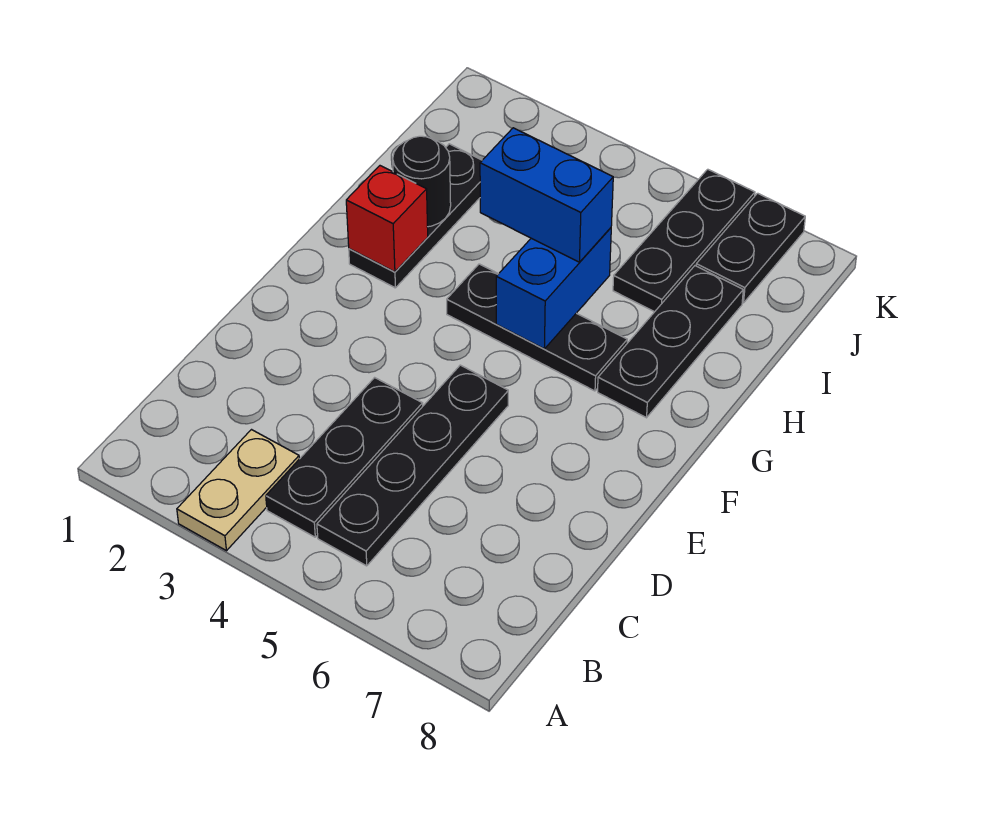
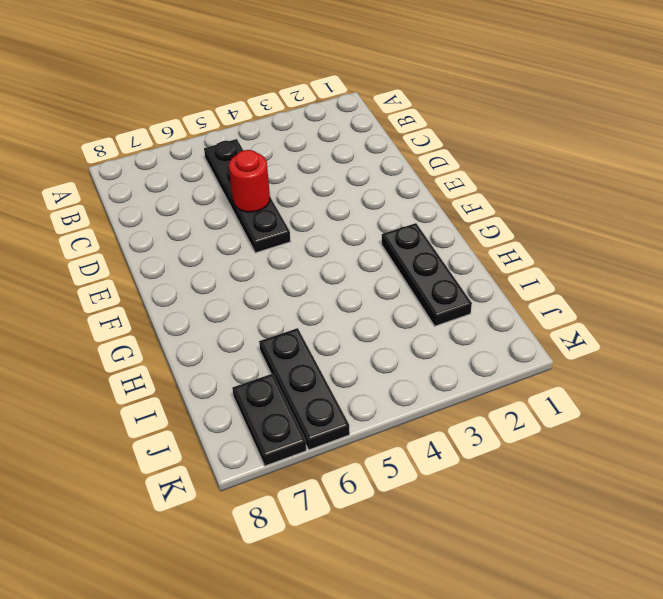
red 1x1 round brick [229,150,270,212] -> none
none -> tan 1x2 plate [177,430,299,551]
none -> black 1x3 plate [266,378,423,537]
none -> black 1x3 plate [447,264,627,391]

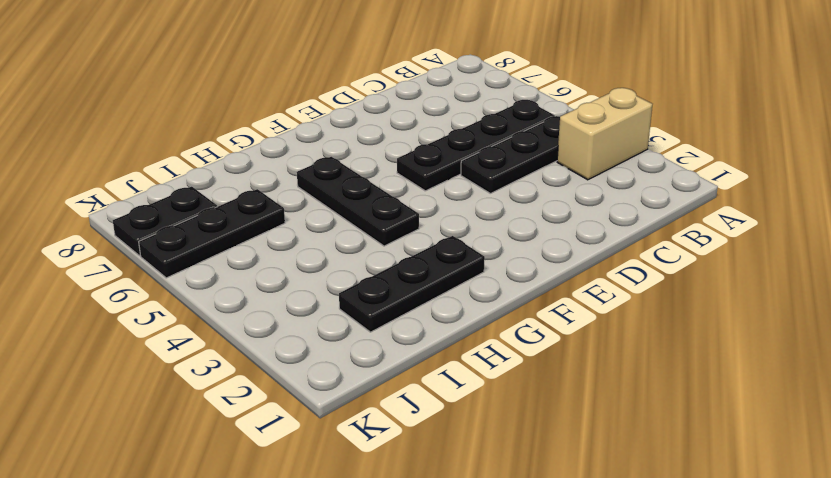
tan 1x2 brick [557,88,652,180] -> tan 1x2 plate [177,430,299,551]
none -> black 1x3 plate [598,266,743,418]
none -> red 1x1 brick [346,166,428,272]
none -> blue 1x2 brick [496,228,611,349]

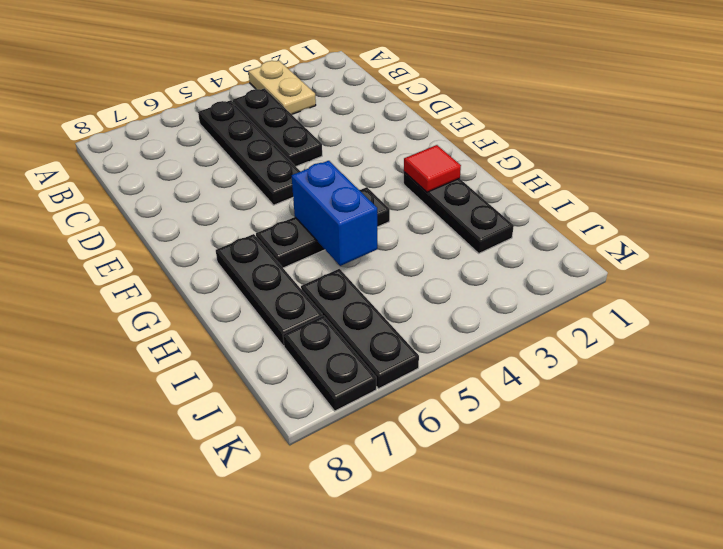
red 1x1 tile [404,145,461,192] -> red 1x1 brick [346,166,428,272]
none -> black 1x1 round brick [393,136,451,227]
none -> blue 1x2 brick [480,128,613,262]

